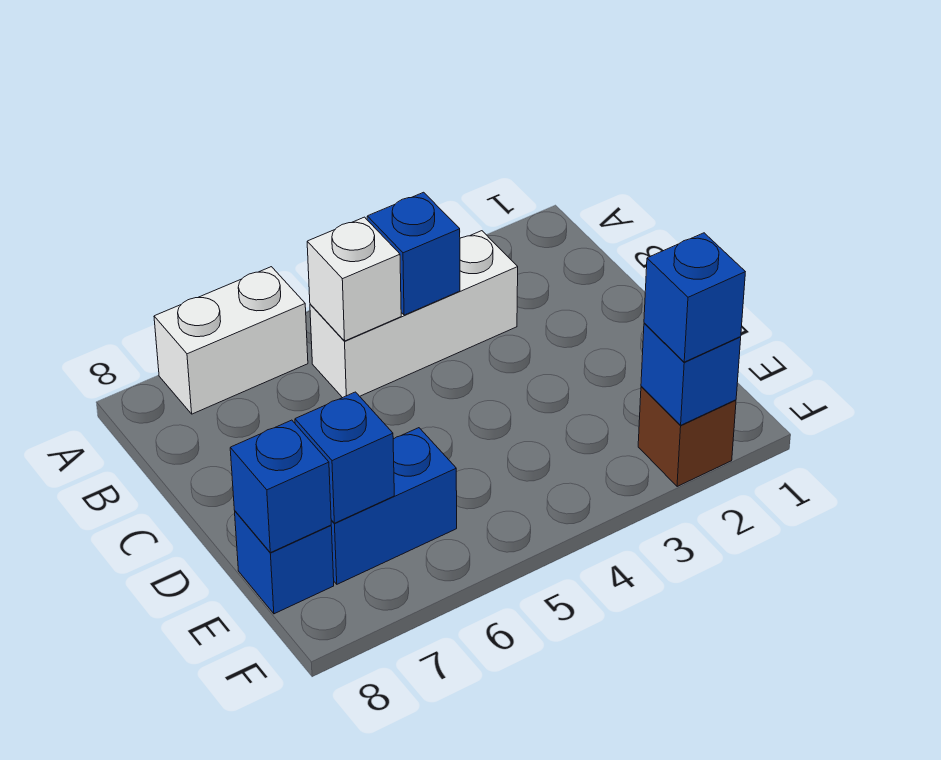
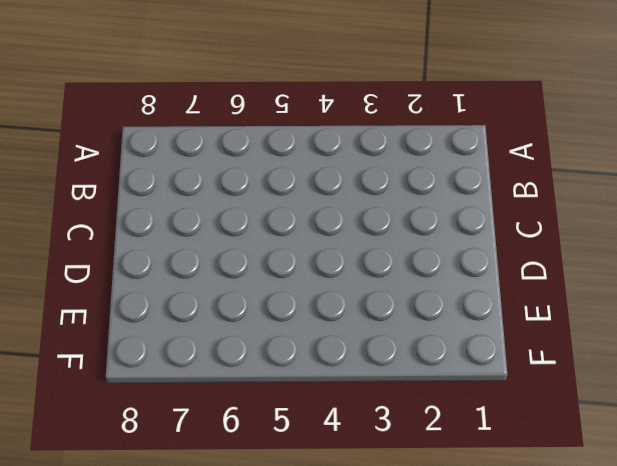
none -> white 1x2 brick [154,267,308,414]
none -> white 1x3 brick [310,231,518,398]

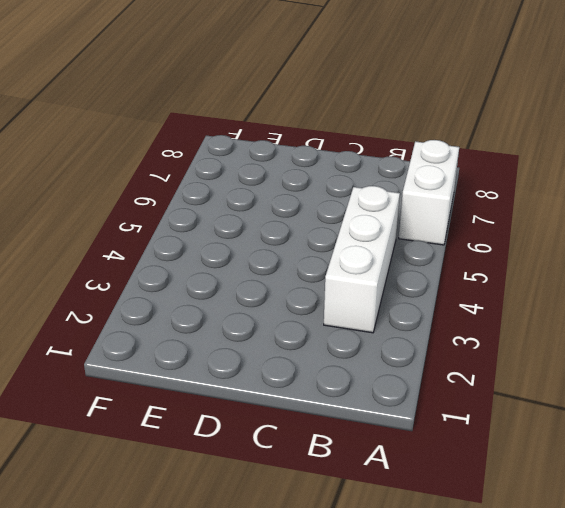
none -> blue 1x2 brick [331,428,457,584]
none -> blue 1x1 brick [235,511,334,614]

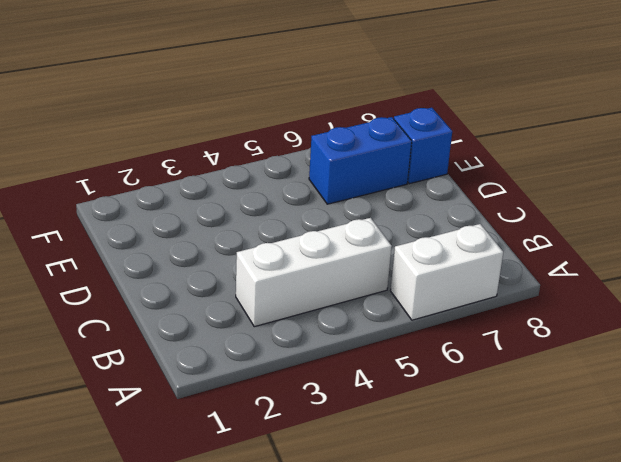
none -> brown 1x1 brick [638,386,736,487]
none -> blue 1x1 brick [367,192,460,315]

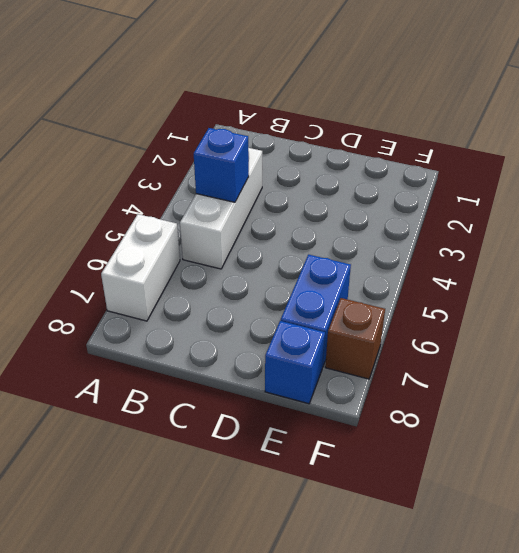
brown 1x1 brick [325,298,385,379] -> brown 1x1 brick moved to [638,386,736,487]
none -> white 1x1 brick [307,217,401,341]
none -> blue 1x1 brick [295,392,394,523]

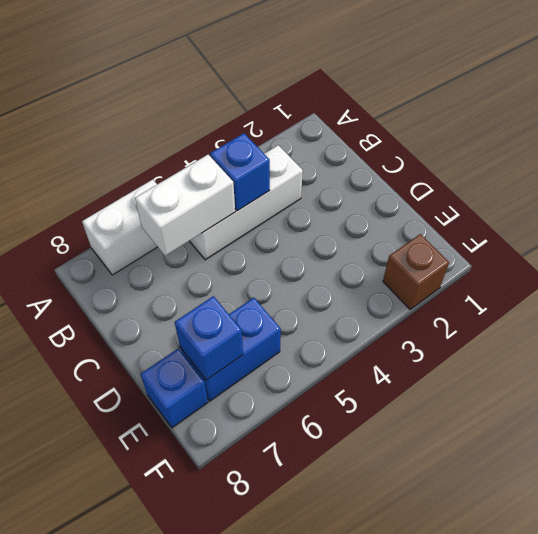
white 1x2 brick [135,155,235,256] -> white 1x1 brick [307,217,401,341]
none -> blue 1x1 brick [230,420,331,553]
none -> blue 1x1 brick [641,323,741,425]

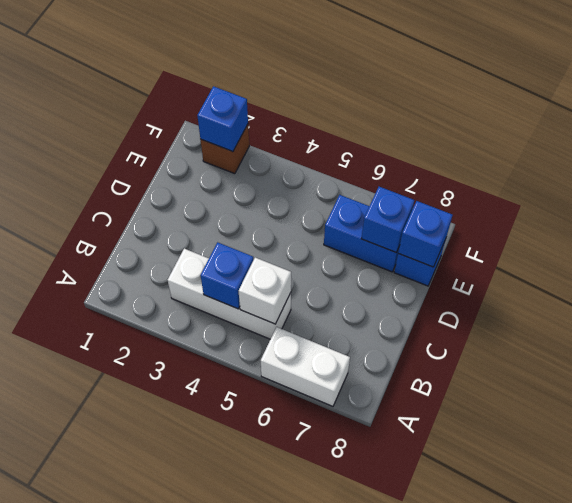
none -> blue 1x1 brick [644,233,745,362]

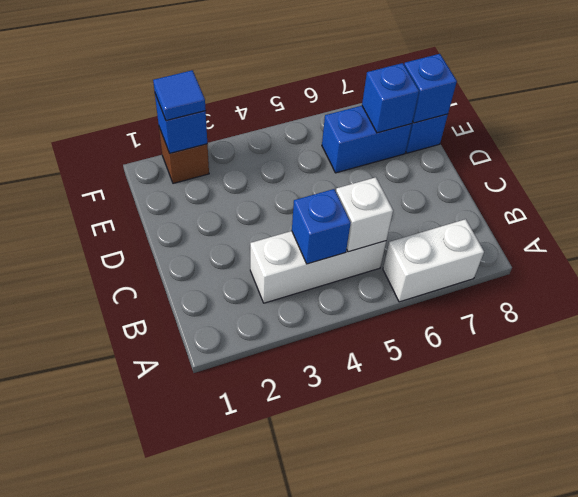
blue 1x1 tile [153,70,206,121] -> blue 1x1 brick [644,233,745,362]

